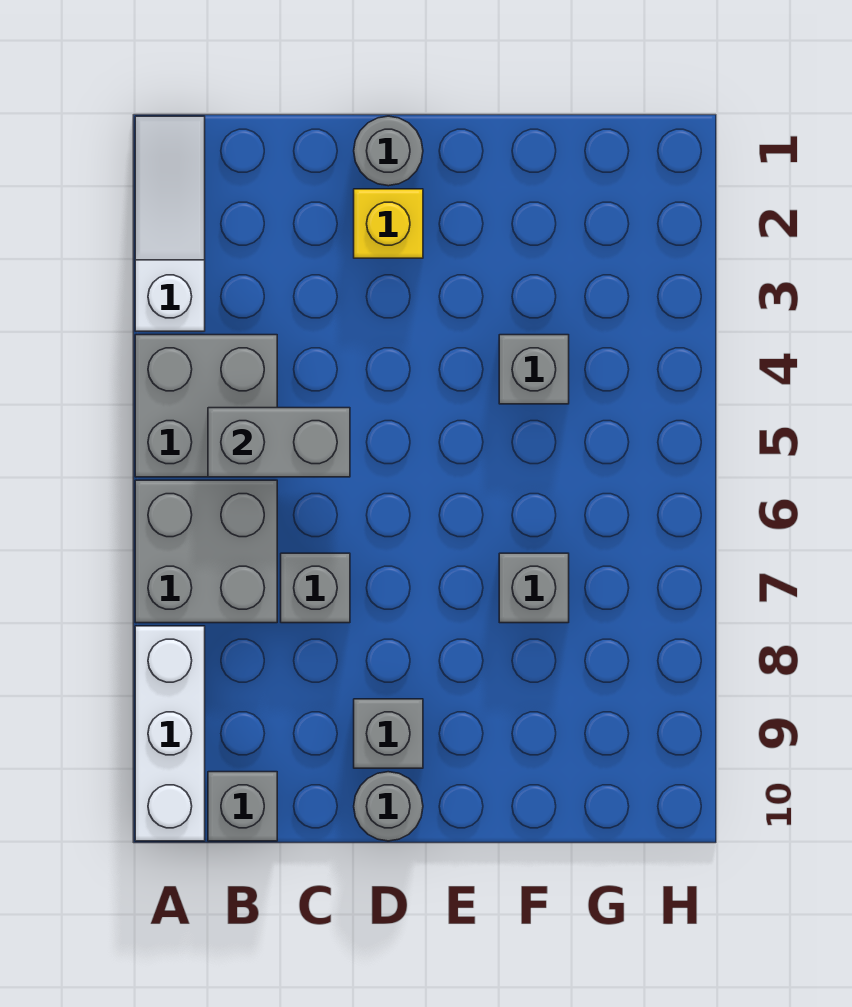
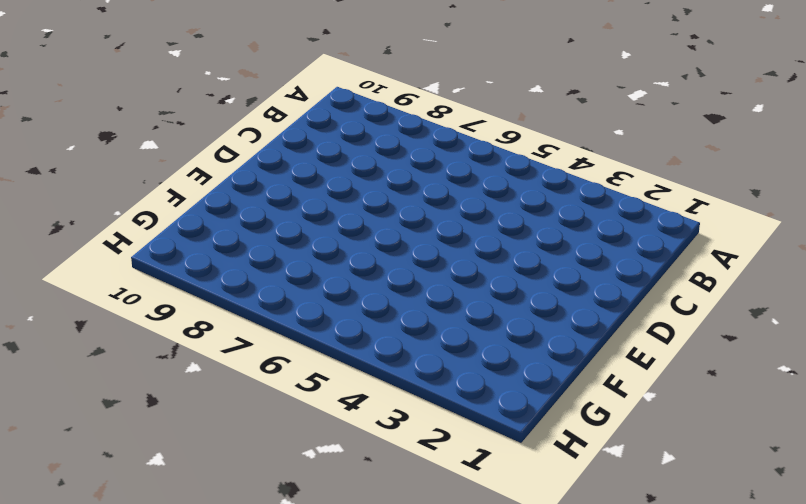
none -> white 1x3 slope [135,116,205,331]
none -> grey 2x2 brick [135,335,277,477]
none -> grey 2x2 brick [135,480,277,623]

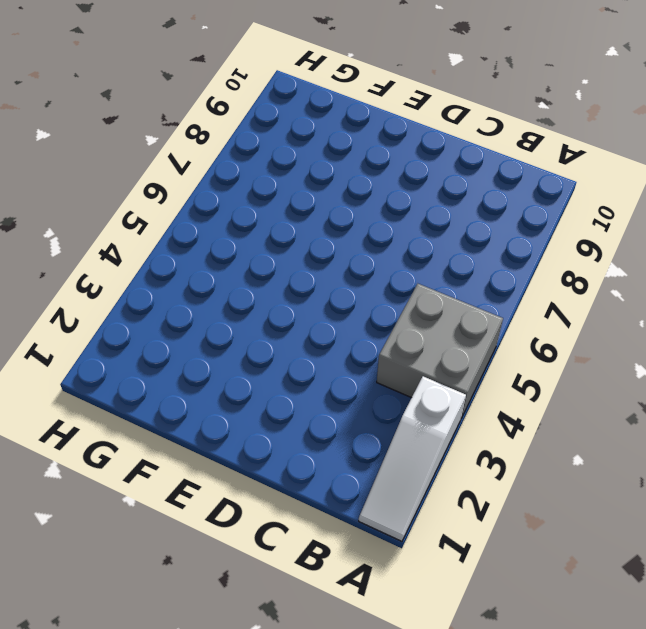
none -> grey 2x2 brick [135,480,277,623]
none -> white 1x3 brick [135,626,205,841]
none -> grey 1x1 brick [208,772,277,841]

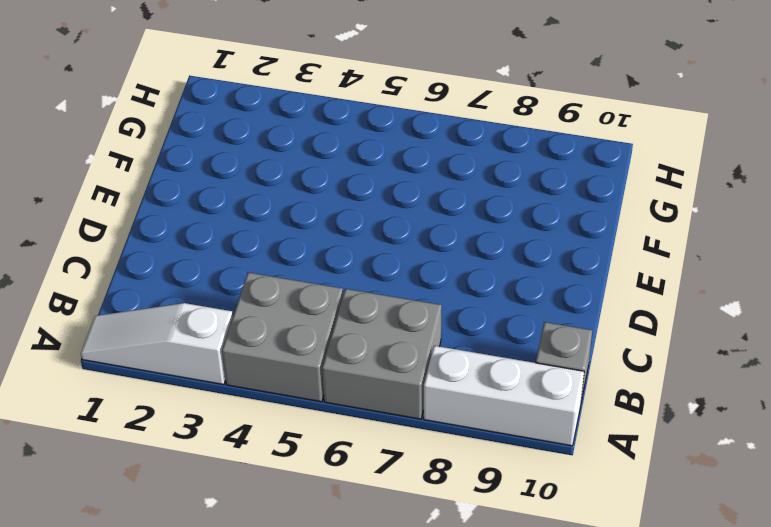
none -> grey 1x1 brick [281,553,350,623]
none -> grey 1x1 round brick [354,116,423,186]
none -> yellow 1x1 brick [354,189,423,258]

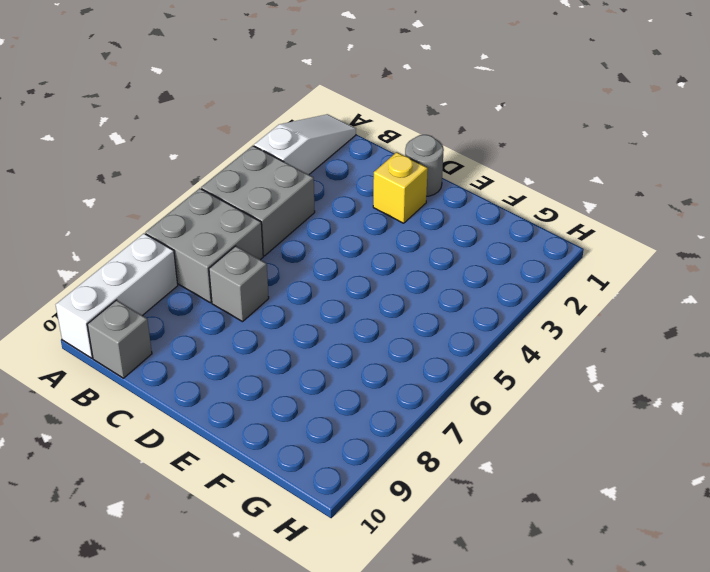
none -> grey 1x1 brick [354,699,423,768]
none -> grey 1x1 round brick [354,772,423,841]
none -> grey 1x1 brick [499,335,569,404]

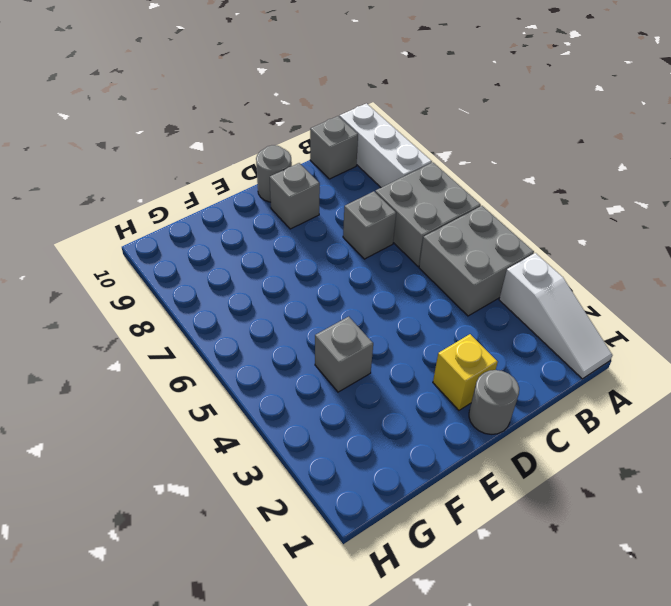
none -> grey 1x1 brick [499,553,569,623]
none -> grey 1x2 brick [208,408,350,477]

